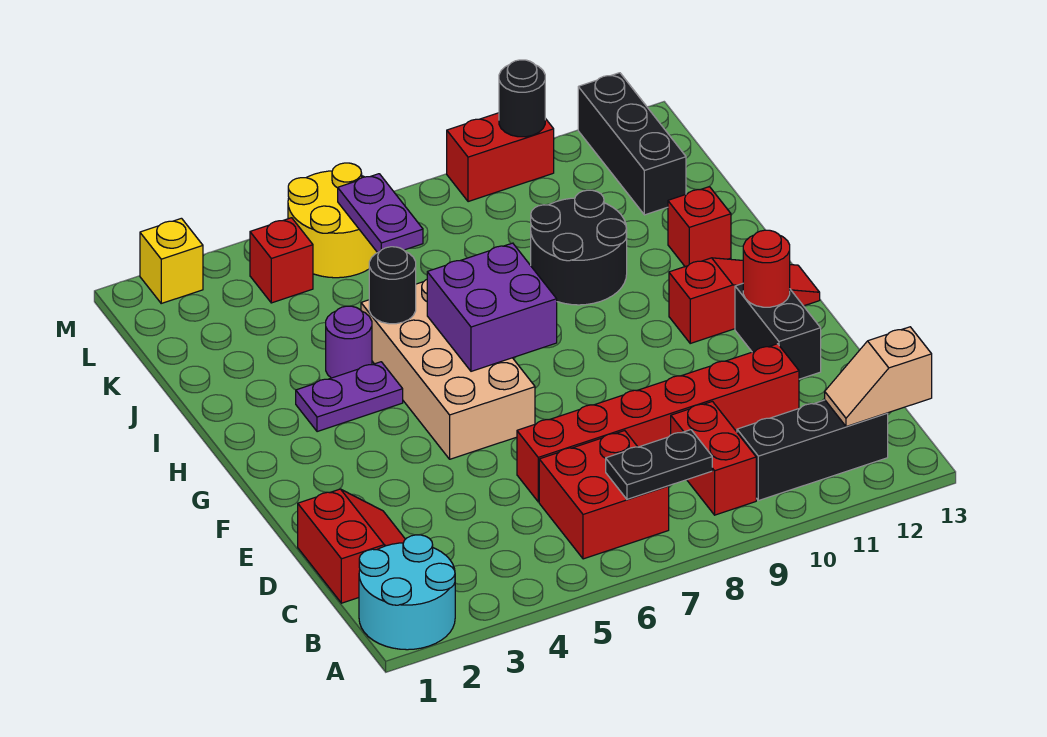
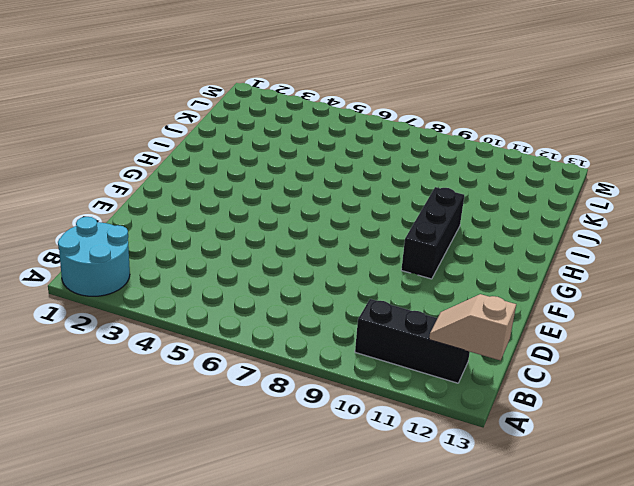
black 1x3 brick [401,187,464,279] -> black 1x3 brick moved to [578,73,686,215]
none -> red 2x2 brick [539,431,669,559]
none -> red 1x2 brick [671,401,756,515]
none -> red 2x2 slope [298,489,405,603]

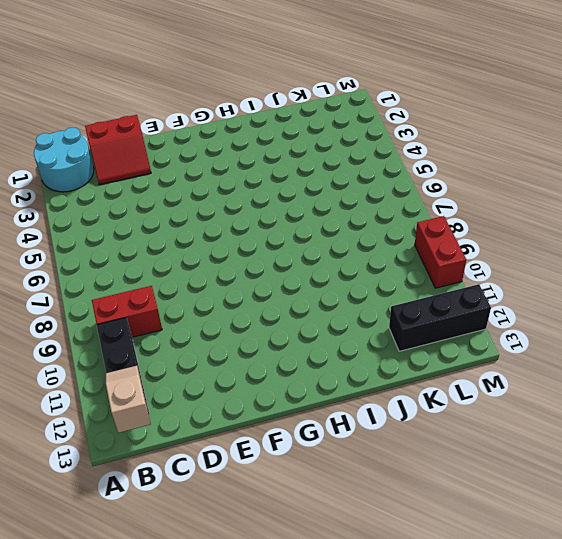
none -> red 2x2 brick [539,431,669,559]
none -> red 1x6 brick [517,344,799,502]
none -> black 1x2 brick [735,284,821,379]

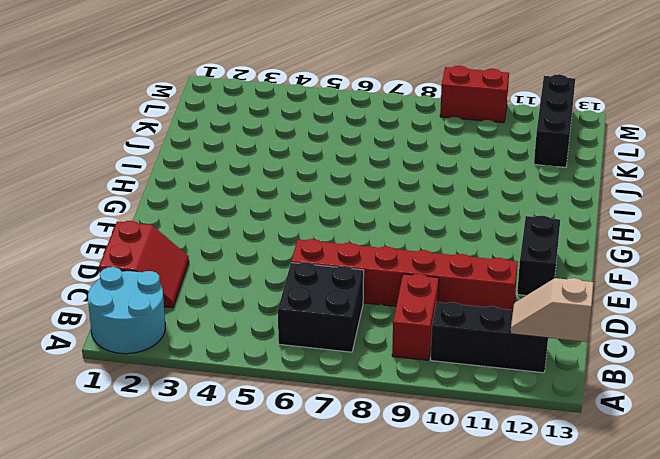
black 2x2 brick [278,262,364,352] -> red 2x2 brick [539,431,669,559]
none -> tan 2x4 brick [361,280,535,459]
none -> red 1x3 slope [669,258,820,343]
none -> purple 1x2 plate [296,362,403,432]

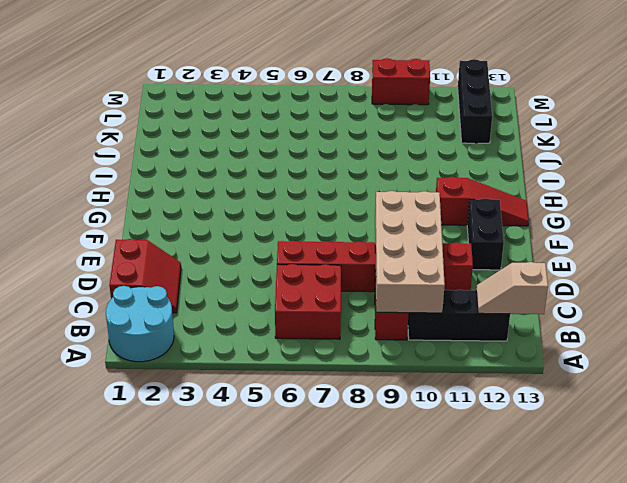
tan 2x4 brick [375,191,445,313] -> tan 2x4 brick moved to [361,280,535,459]
none -> purple 1x2 plate [296,362,403,432]
none -> purple 1x1 round brick [326,306,372,378]
none -> black 2x2 round brick [531,190,627,305]

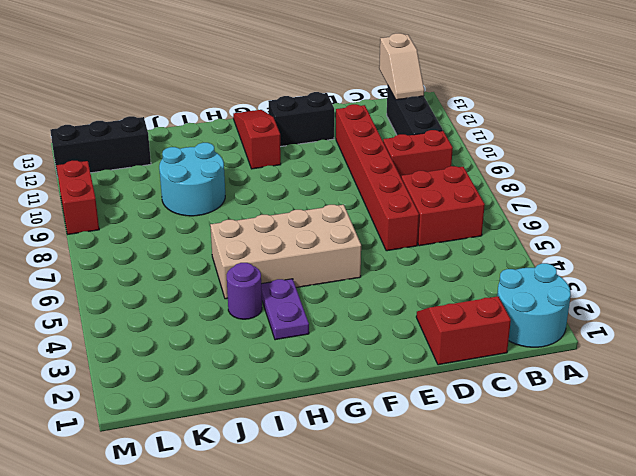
cyan 2x2 round brick [159,143,225,216] -> black 2x2 round brick [531,190,627,305]
none -> red 1x1 brick [668,187,731,267]
none -> red 1x1 brick [250,218,313,303]
none -> yellow 2x2 round brick [288,163,377,278]

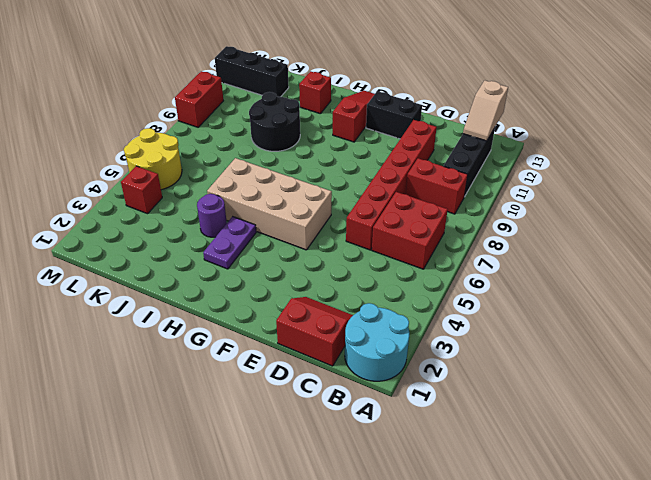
none -> yellow 1x1 brick [140,218,203,303]
none -> black 1x2 plate [606,430,712,499]
none -> red 1x1 round brick [743,230,790,307]

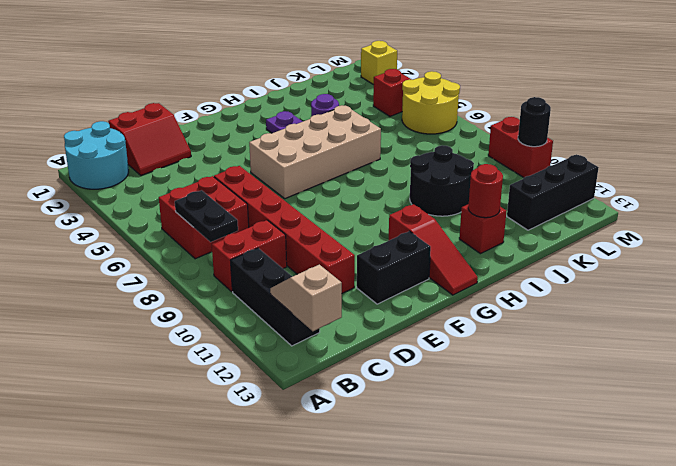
red 1x1 round brick [468,164,503,218] -> red 1x1 round brick moved to [743,230,790,307]
none -> purple 2x2 brick [427,243,557,371]
none -> black 1x1 round brick [369,247,416,324]
none -> purple 1x2 plate [338,174,423,253]

